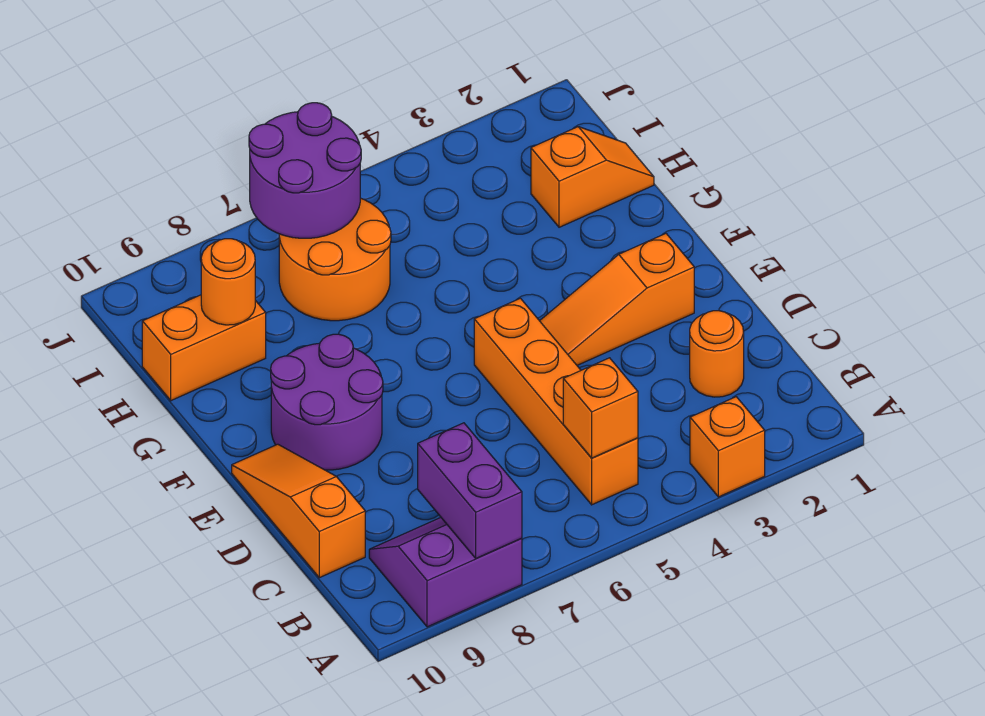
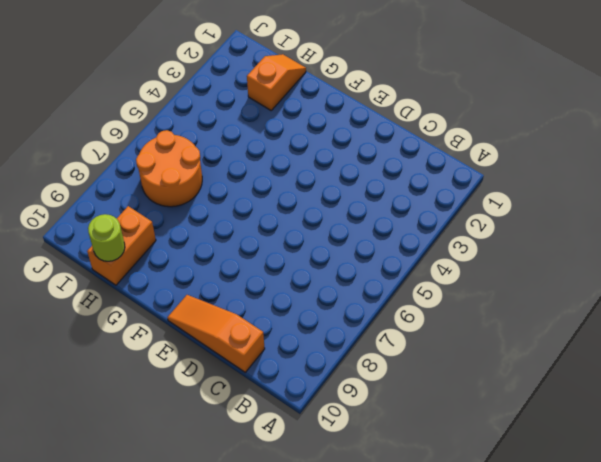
lime 1x1 round brick [88,214,125,261] -> none
none -> orange 1x1 brick [690,397,765,497]
none -> purple 2x2 slope [369,518,522,627]
none -> orange 1x4 brick [474,298,638,505]

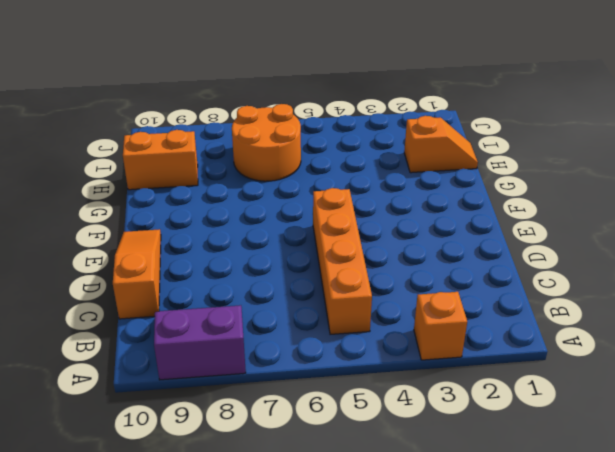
none -> orange 1x1 round brick [690,311,744,397]
none -> orange 1x3 slope [540,234,694,365]
none -> purple 2x2 round brick [271,334,383,470]

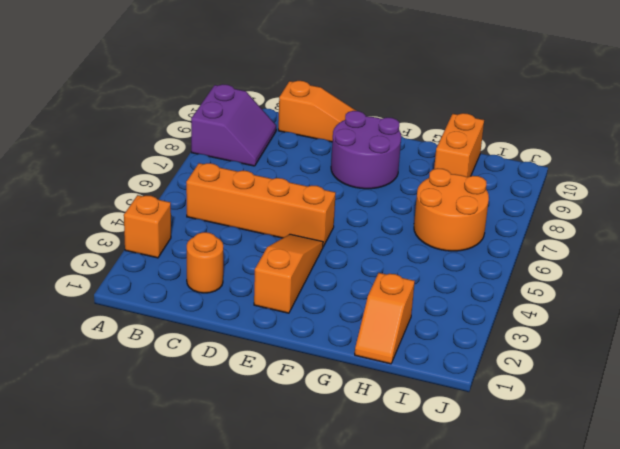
none -> purple 1x2 brick [418,423,522,558]
none -> orange 1x1 brick [563,358,638,458]
none -> orange 1x1 round brick [201,239,255,325]

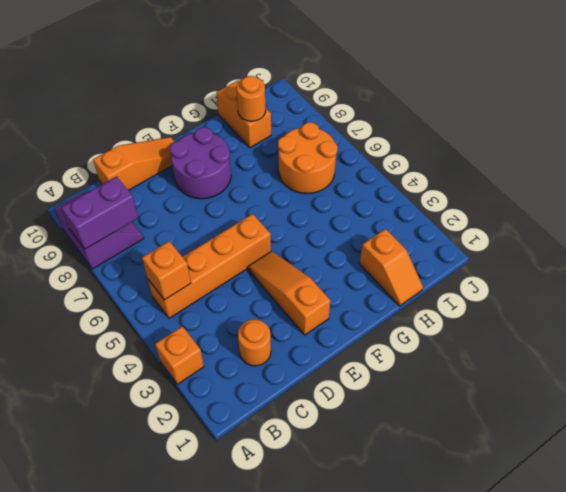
none -> purple 2x2 round brick [249,103,361,238]

